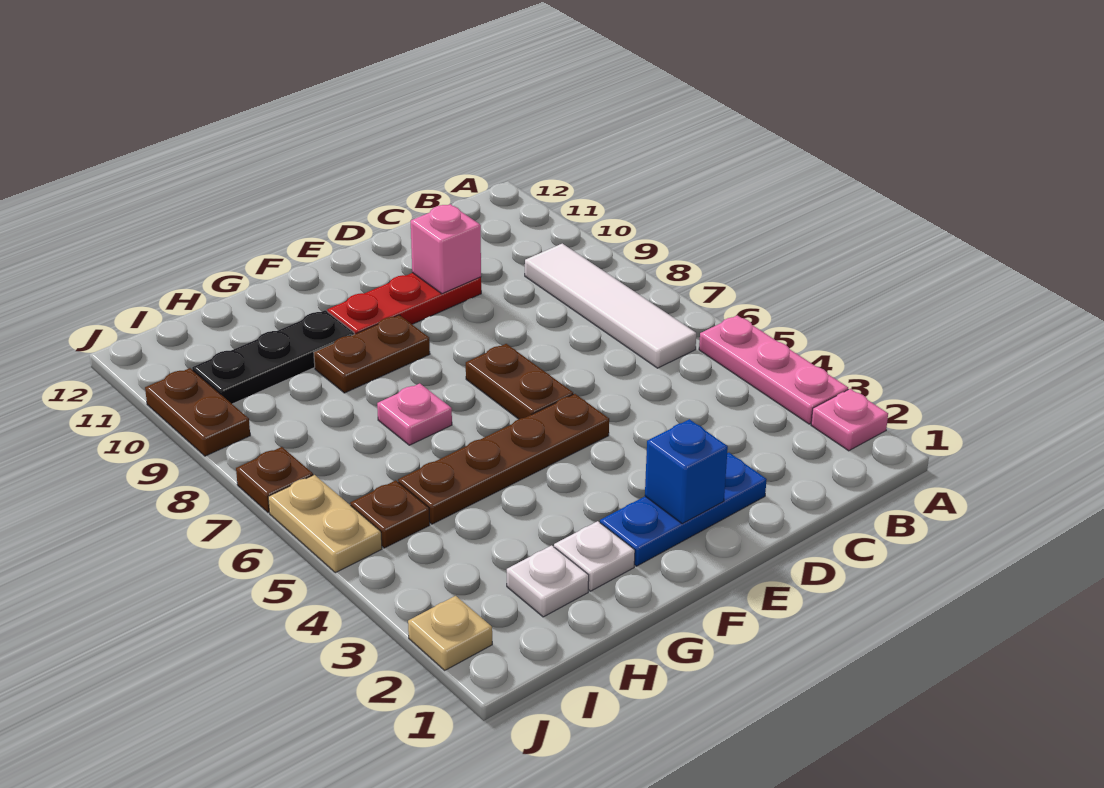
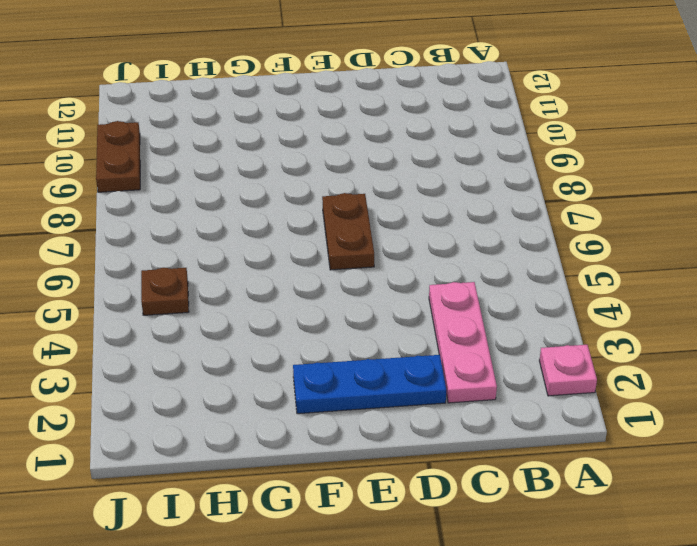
pink 1x3 plate [429,282,497,403] -> pink 1x3 plate moved to [699,315,848,424]
none -> white 1x4 tile [525,244,696,368]
none -> red 1x3 plate [327,273,481,334]
none -> brown 1x4 plate [398,394,609,524]

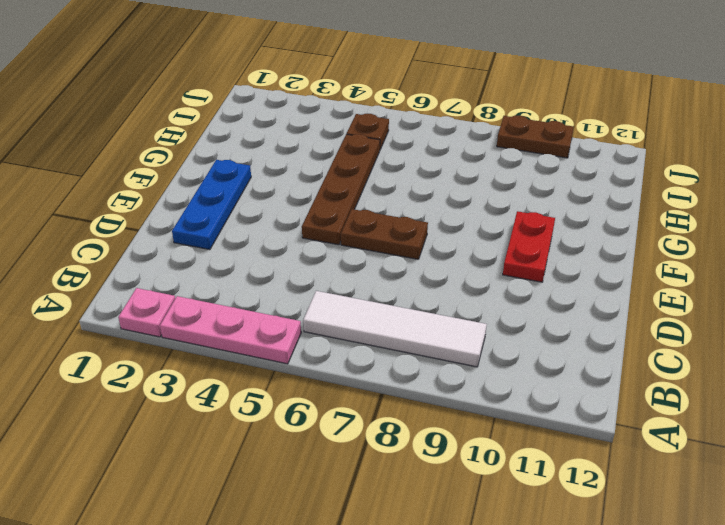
red 1x2 plate [503,211,555,282] -> red 1x3 plate [327,273,481,334]
none -> brown 1x2 plate [314,315,430,393]
none -> white 1x1 plate [554,521,635,591]
none -> pink 1x1 plate [377,383,452,445]

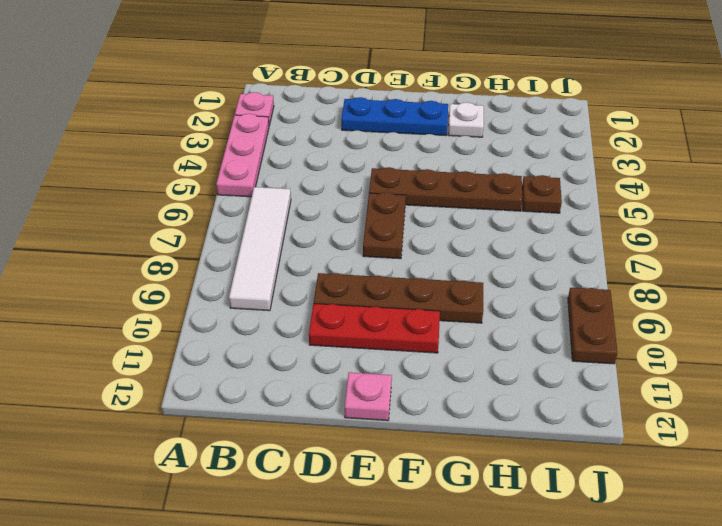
brown 1x4 plate [314,273,483,323] -> brown 1x2 plate [314,315,430,393]
pink 1x1 plate [345,372,392,421] -> pink 1x1 plate moved to [377,383,452,445]
none -> black 1x3 plate [192,310,354,404]
none -> white 1x1 plate [507,545,589,617]
none -> tan 1x1 plate [408,596,492,670]

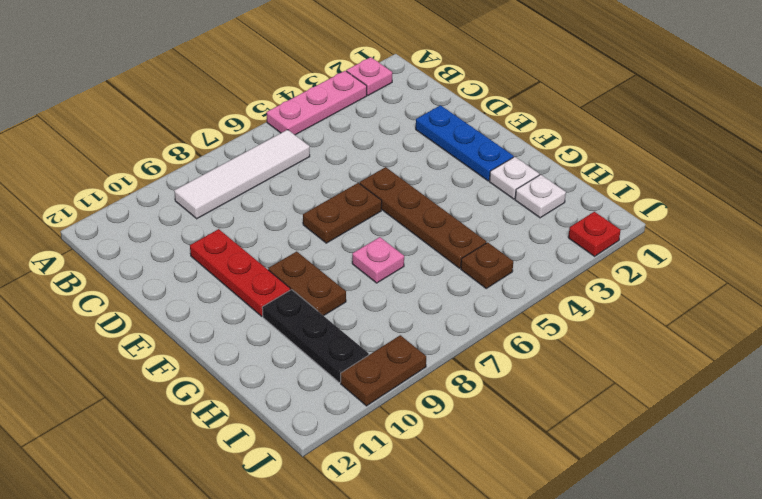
red 1x1 plate [568,212,621,256] -> tan 1x1 plate [408,596,492,670]
none -> tan 1x2 plate [268,475,382,573]
none -> brown 1x1 plate [236,447,313,513]
none -> pink 1x1 brick [411,204,481,294]

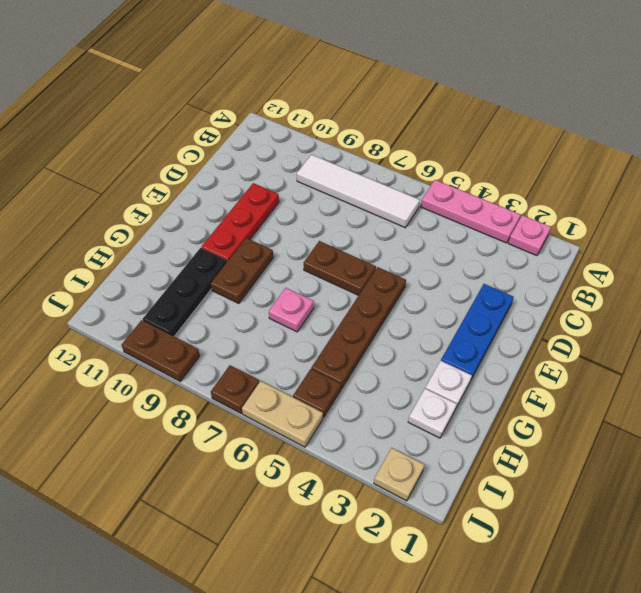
none -> pink 1x1 brick [411,204,481,294]
none -> blue 1x1 brick [645,419,728,524]

